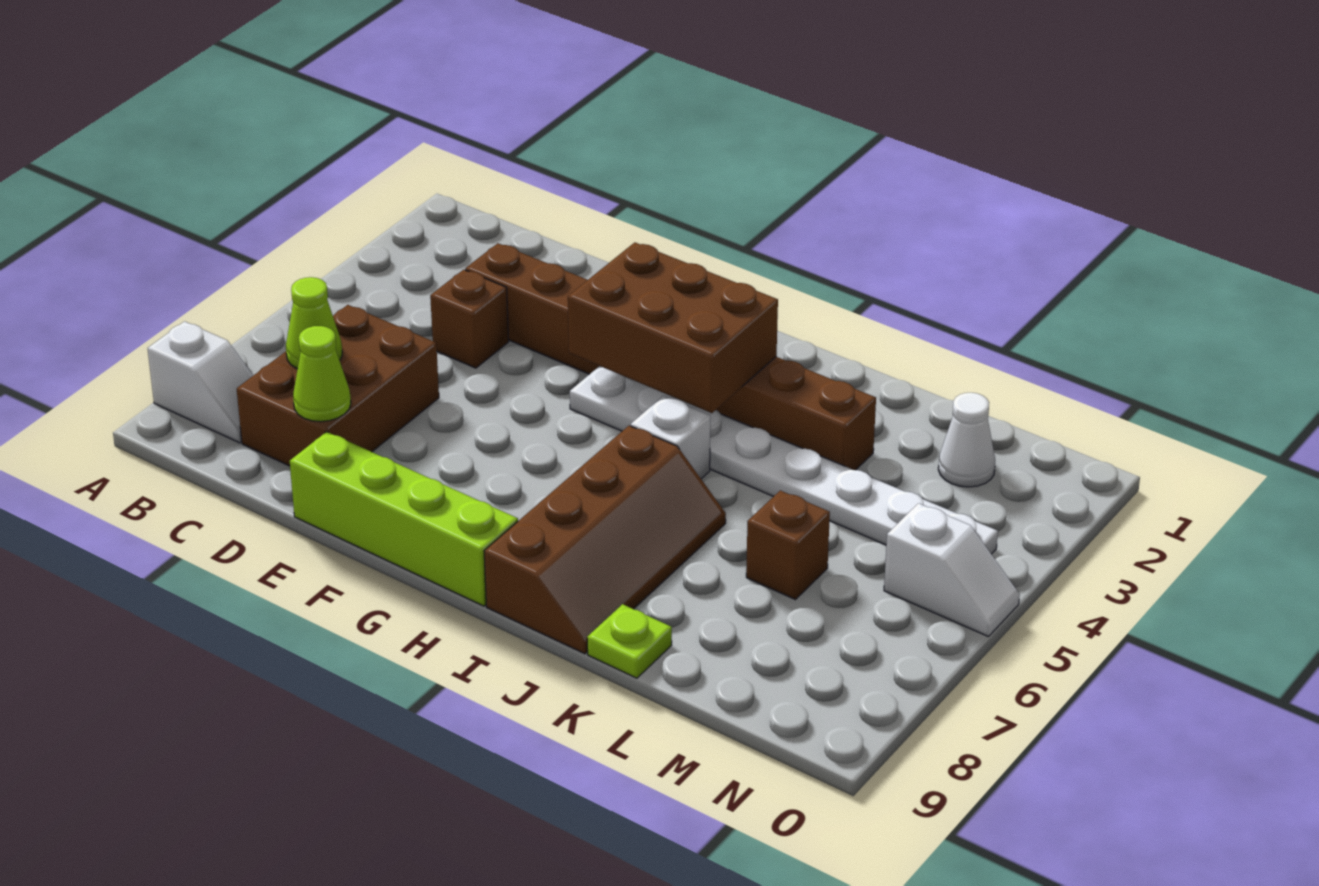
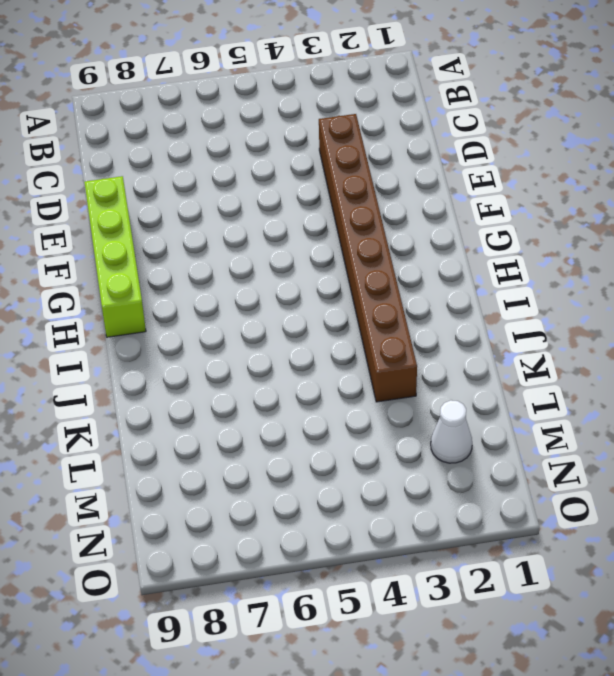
none -> white 1x2 slope [147,321,253,443]
none -> brown 2x3 brick [237,305,439,466]
none -> brown 1x1 brick [430,270,509,368]

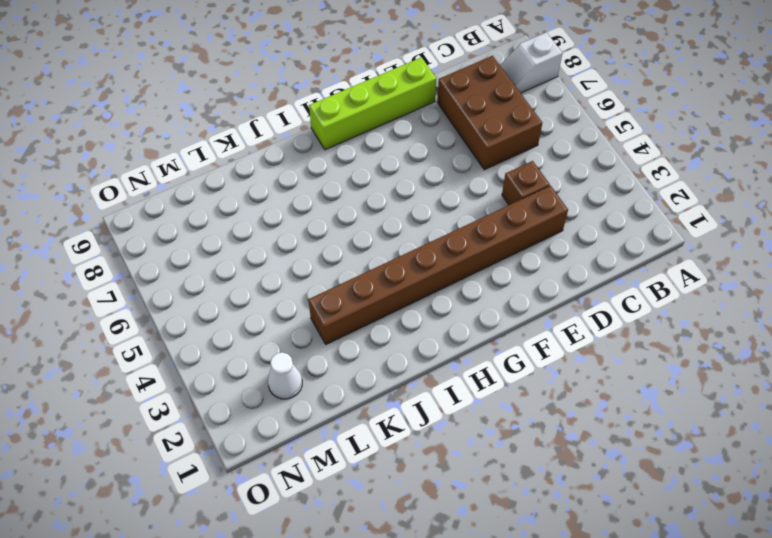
none -> white 1x8 plate [570,366,998,554]
none -> white 1x1 brick [631,396,710,479]
none -> brown 2x4 slope [484,426,726,654]

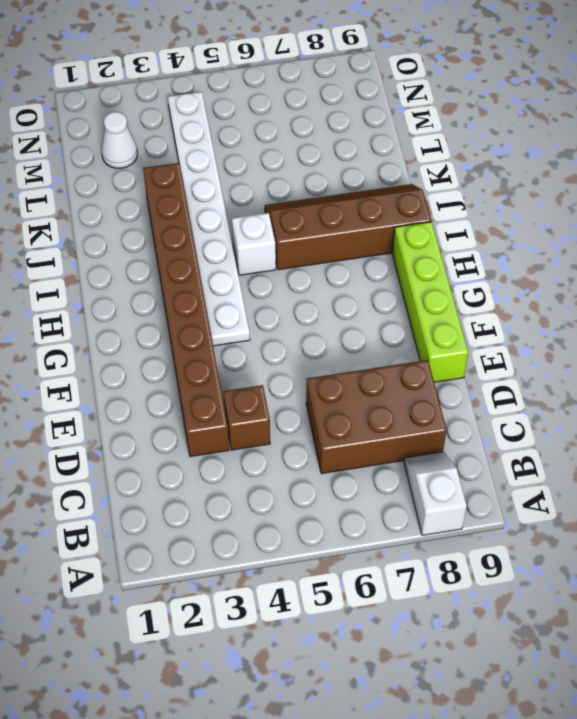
none -> lime 1x1 plate [587,604,672,678]
none -> brown 1x1 brick [746,490,830,600]
none -> white 1x2 slope [884,503,1020,637]

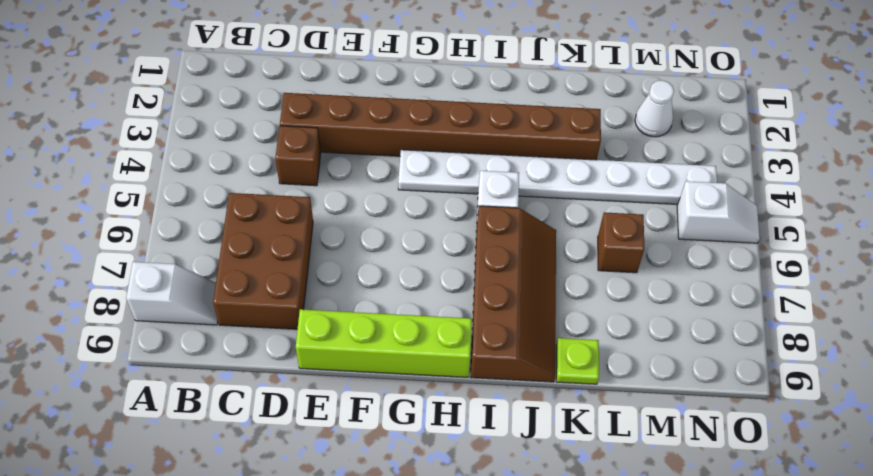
none -> lime 1x1 cone [286,277,342,369]
none -> lime 1x1 cone [293,326,351,422]
none -> brown 2x3 brick [568,242,778,413]

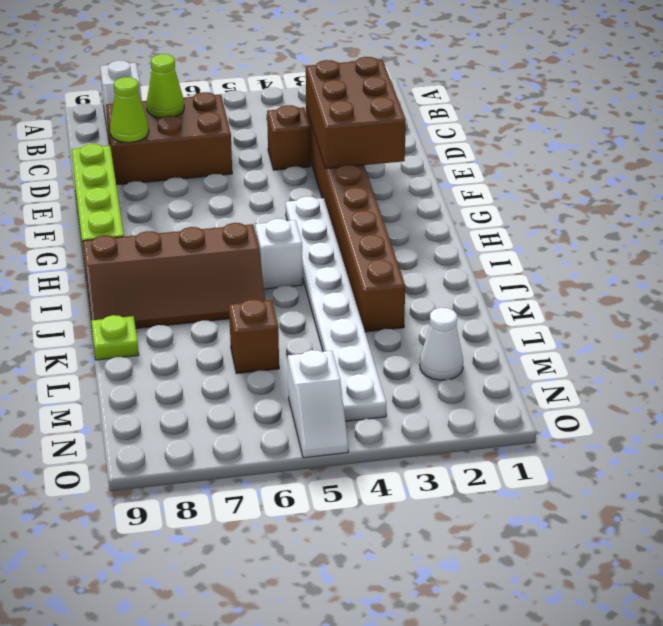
brown 2x3 brick [306,57,406,169] -> brown 2x3 brick moved to [568,242,778,413]

